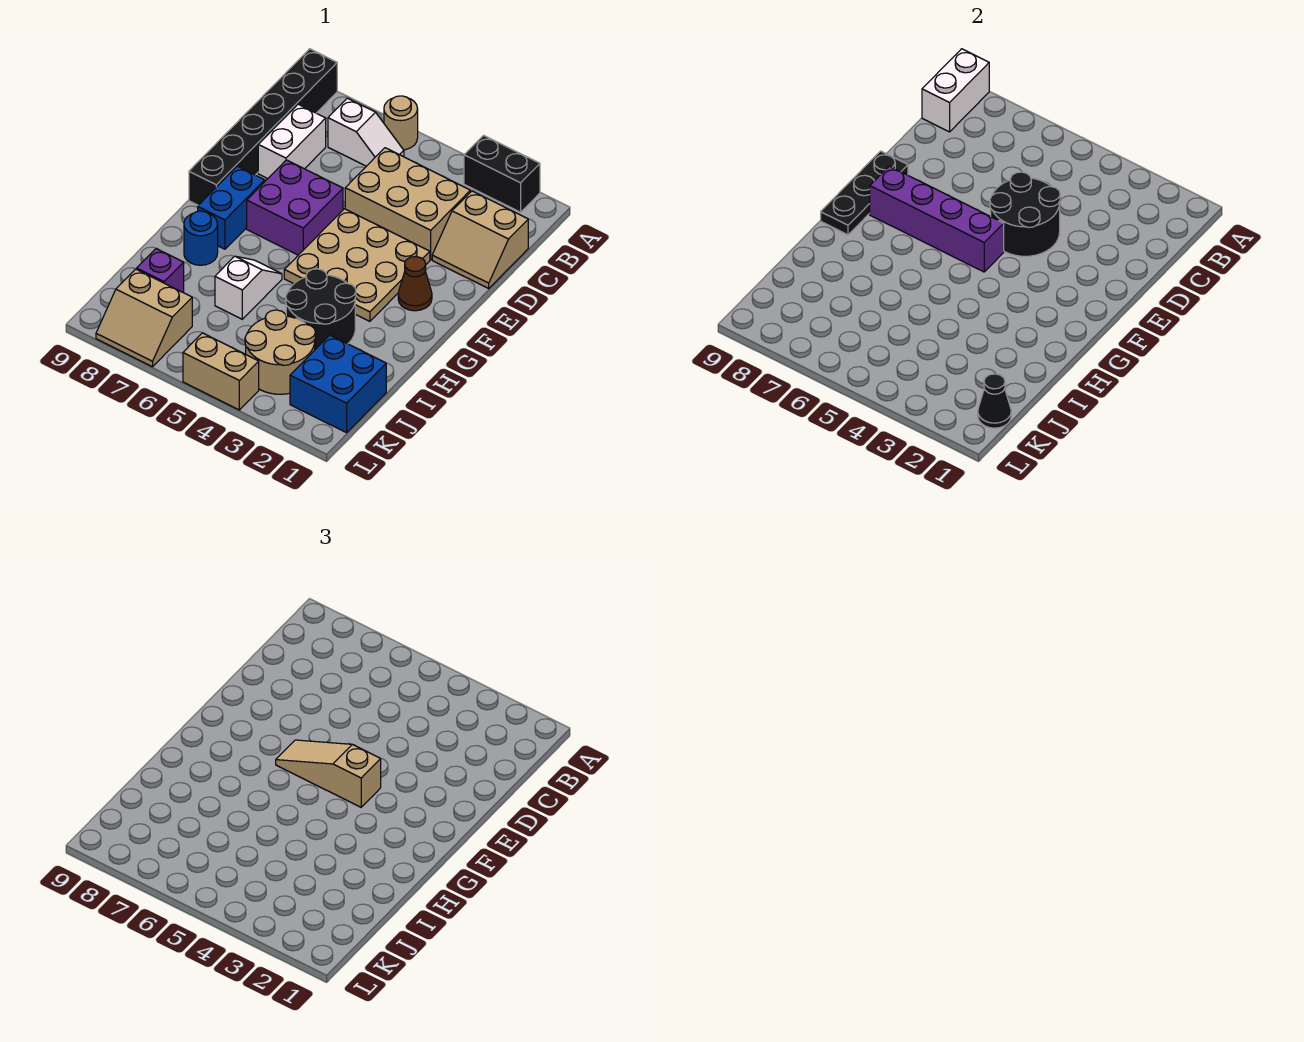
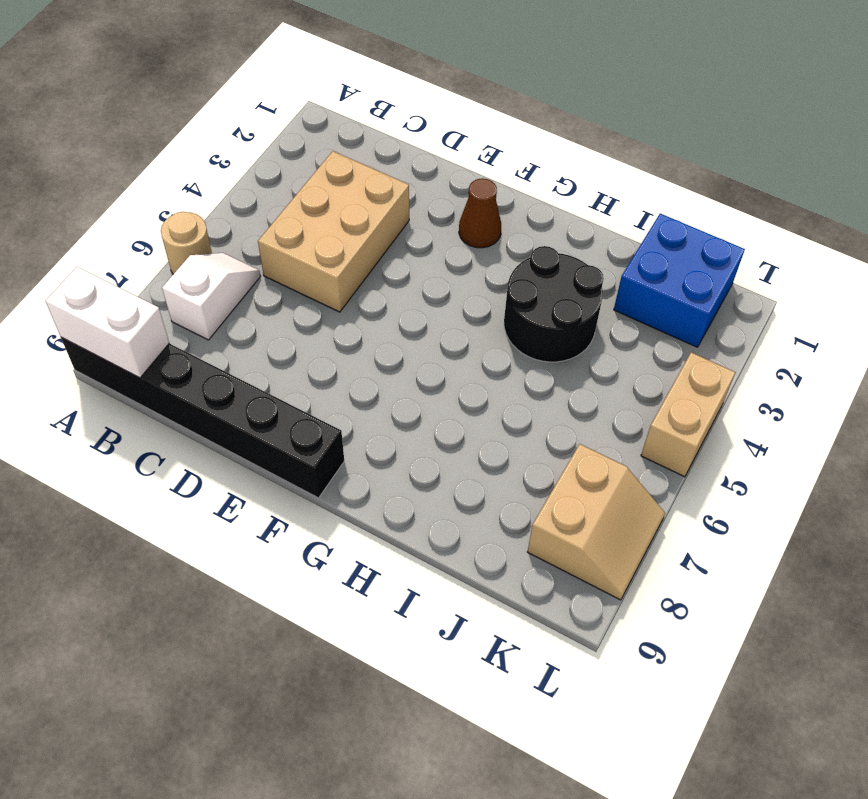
none -> black 1x2 brick [464,135,540,212]
none -> tan 2x2 slope [432,191,528,288]
none -> white 1x2 brick [258,104,326,179]

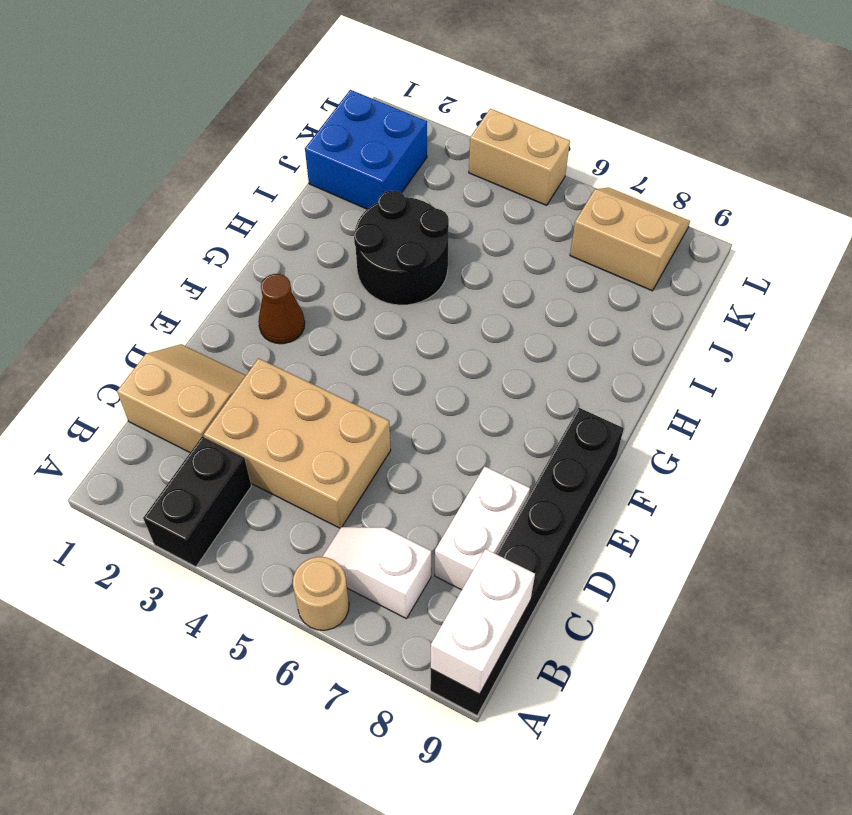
black 1x2 brick [143,437,251,567] -> black 1x2 brick turned to [464,135,540,212]
none -> tan 3x3 plate [284,209,430,321]
none -> purple 2x2 brick [247,160,343,255]
none -> blue 1x2 brick [198,166,265,249]

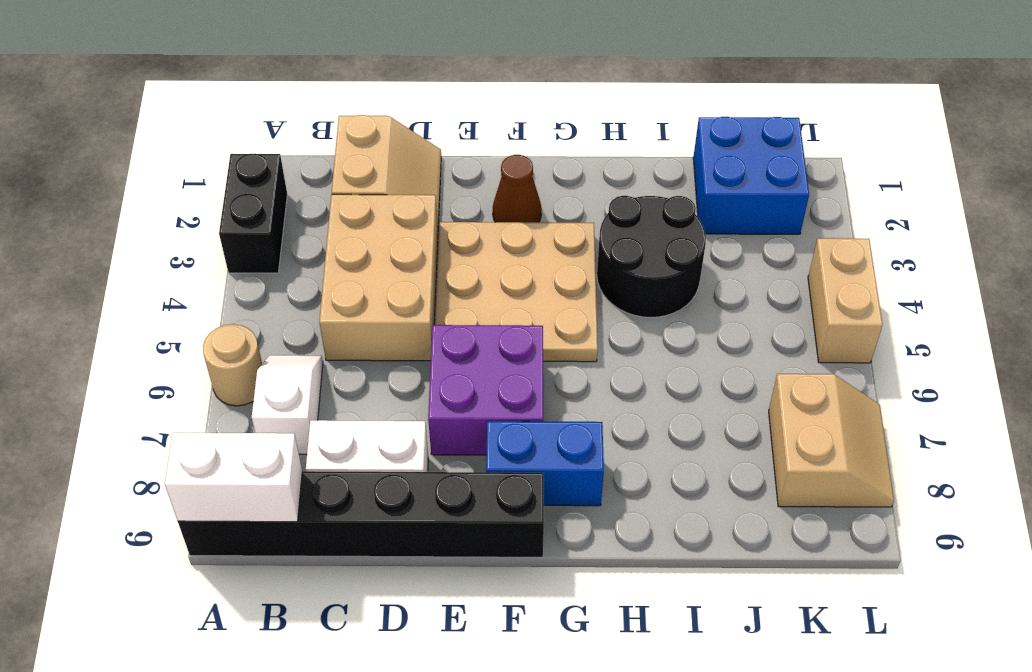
none -> white 1x2 slope [215,256,282,319]
none -> blue 1x1 round brick [184,211,218,265]
none -> tan 2x2 round brick [245,310,315,394]

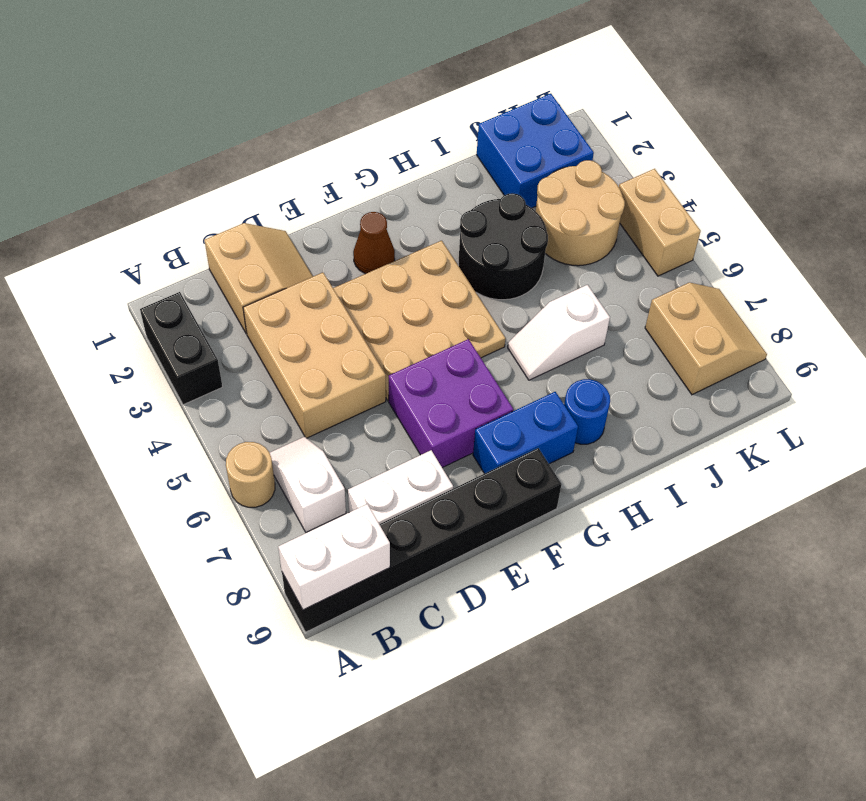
none -> purple 1x1 brick [137,249,184,292]
none -> black 2x2 round brick [990,172,1060,256]
none -> black 1x3 plate [821,151,908,235]

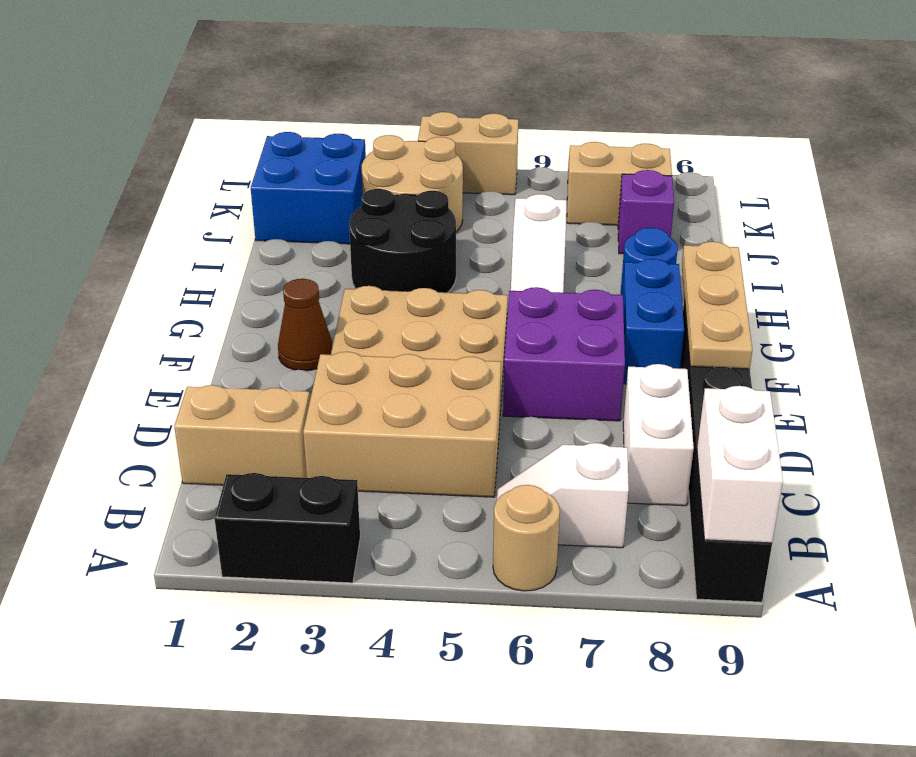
tan 1x3 plate [682,242,752,369] -> black 1x3 plate [821,151,908,235]
none -> black 2x2 round brick [990,172,1060,256]
none -> purple 1x4 brick [870,166,1004,272]
none -> black 1x1 cone [978,374,1011,428]

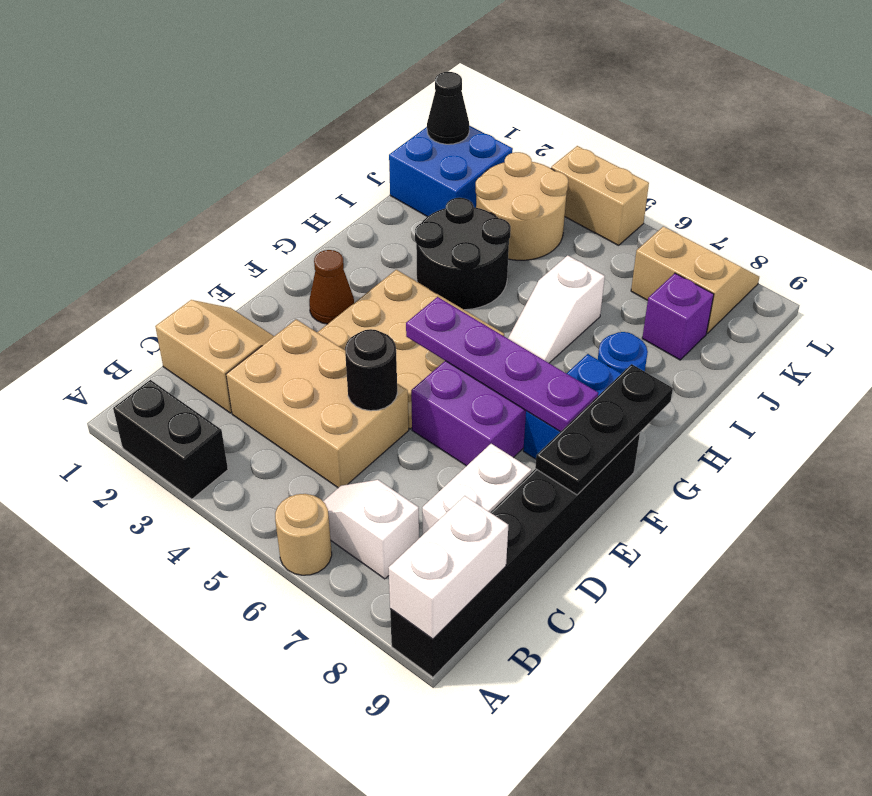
black 1x1 round brick [345,329,397,411] -> black 2x2 round brick [990,172,1060,256]
purple 1x4 plate [406,297,598,432] -> purple 1x4 brick [870,166,1004,272]
none -> tan 1x3 slope [276,740,381,807]

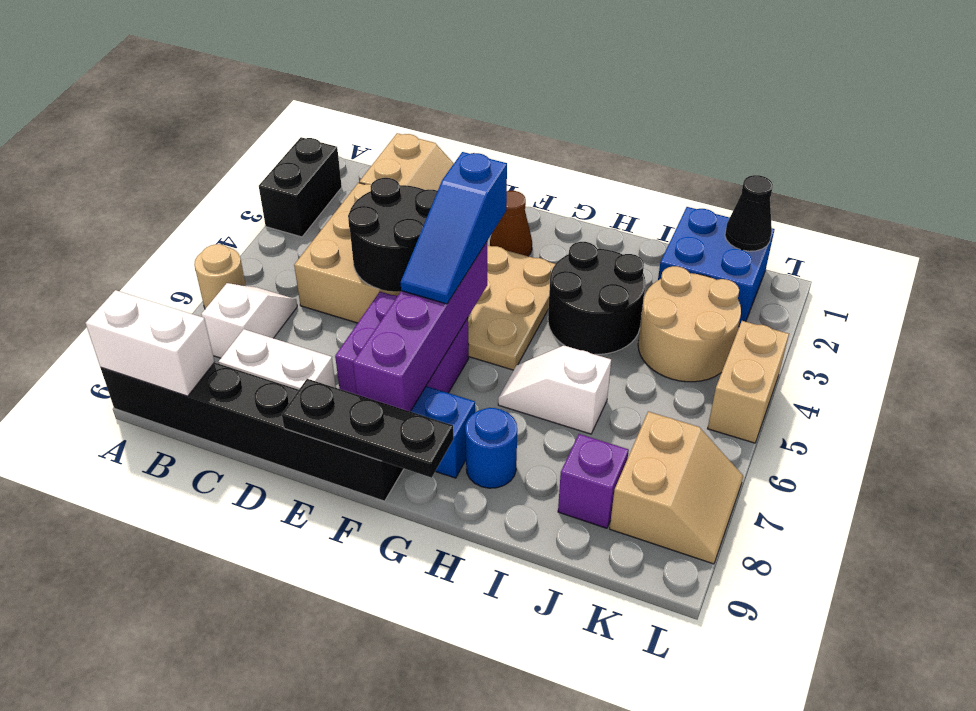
blue 1x3 slope [401,152,507,304] -> tan 1x3 slope [276,740,381,807]

